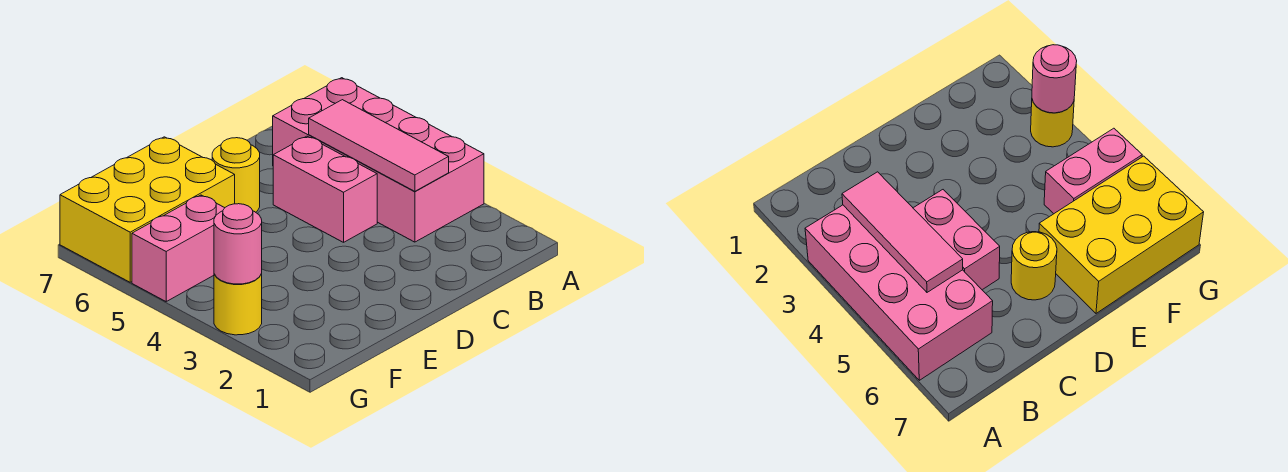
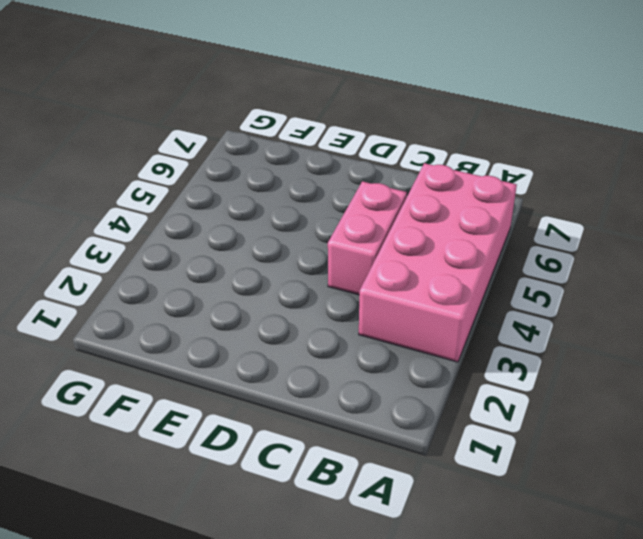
none -> yellow 1x1 round brick [212,138,260,212]
none -> yellow 2x3 brick [60,137,235,282]

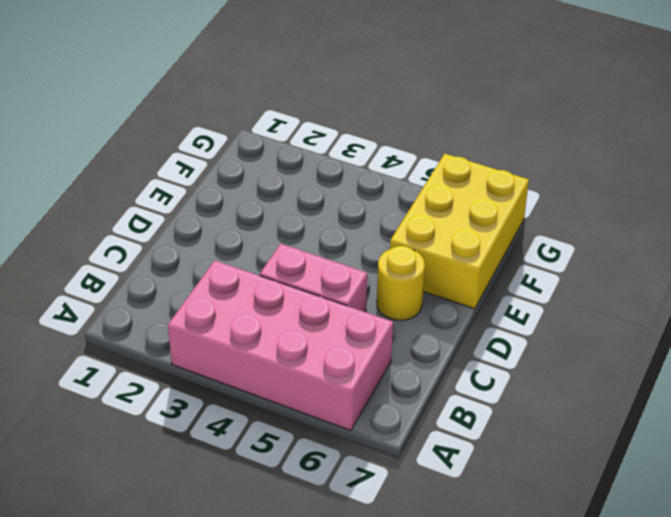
none -> pink 1x2 brick [132,195,224,302]
none -> yellow 1x1 round brick [214,274,262,335]

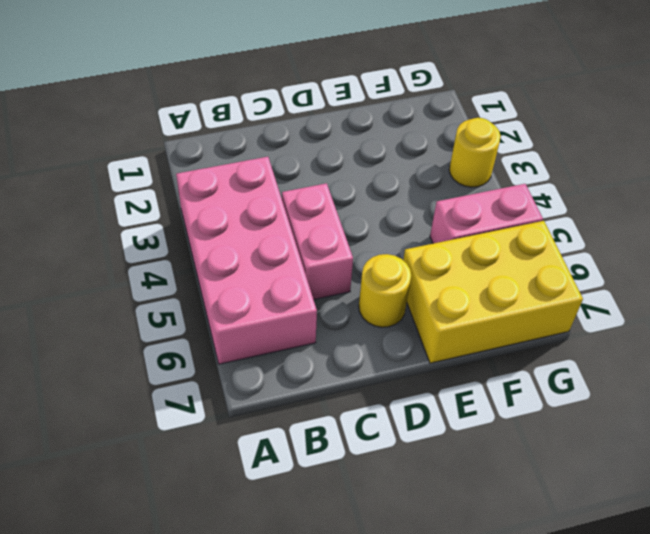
none -> pink 1x3 tile [309,100,449,191]
none -> pink 1x1 round brick [214,204,262,284]

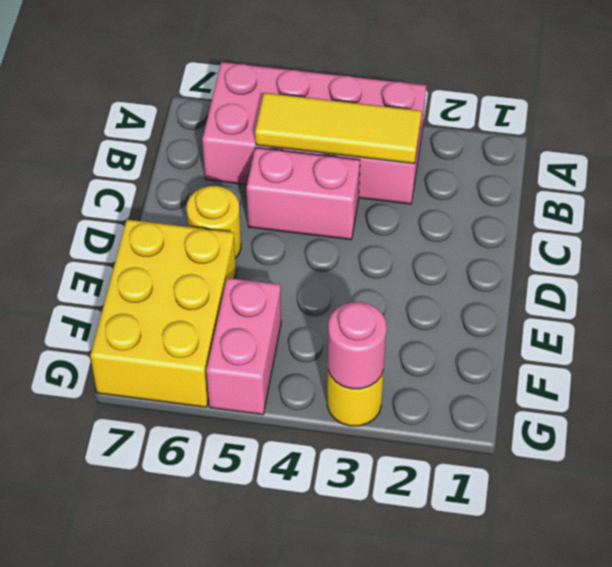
yellow 1x3 tile [255,93,421,164] -> pink 1x3 tile [309,100,449,191]

